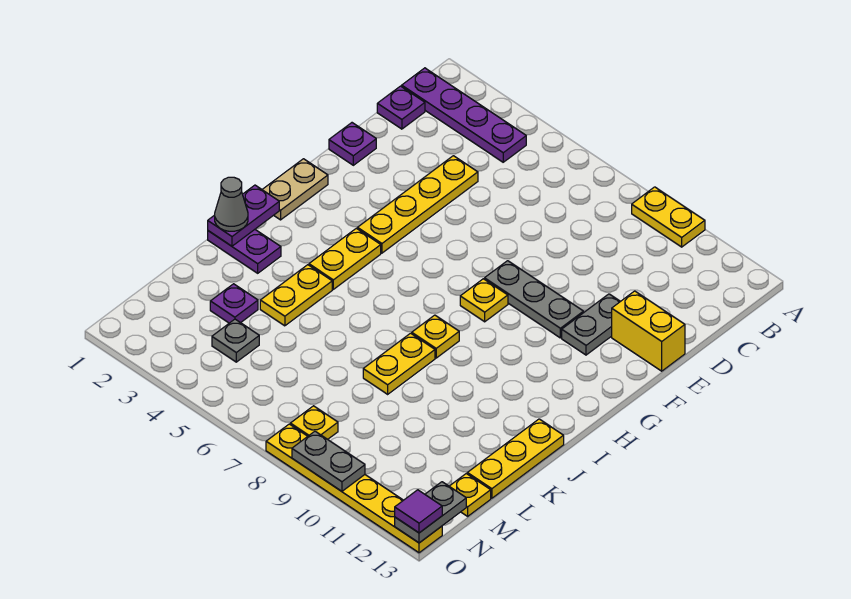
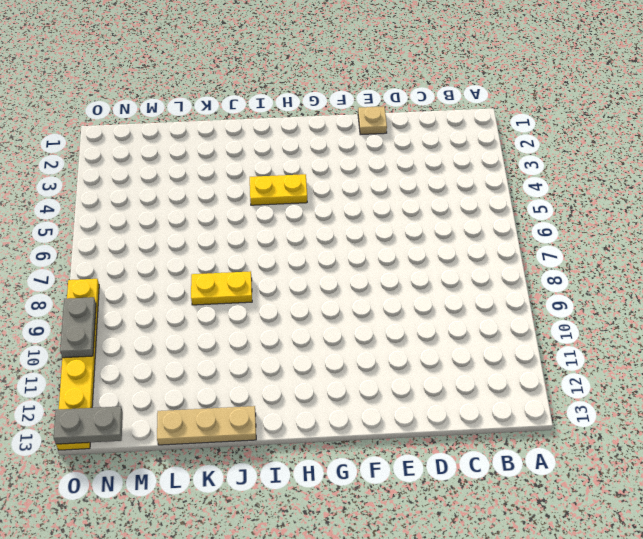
tan 1x1 plate [358,106,387,135] -> purple 1x1 plate [329,123,376,165]
tan 1x3 plate [157,406,256,445] -> yellow 1x3 plate [467,419,564,498]
none -> yellow 1x2 plate [632,187,705,247]
none -> purple 1x4 plate [402,68,526,162]
none -> purple 1x1 plate [377,86,425,129]

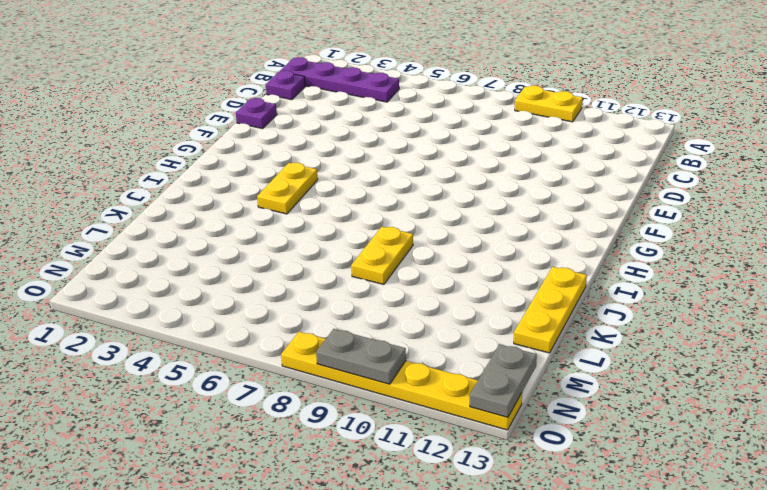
none -> yellow 1x4 plate [357,156,478,253]
none -> grey 1x2 plate [562,294,620,355]
none -> yellow 1x2 brick [612,291,685,371]

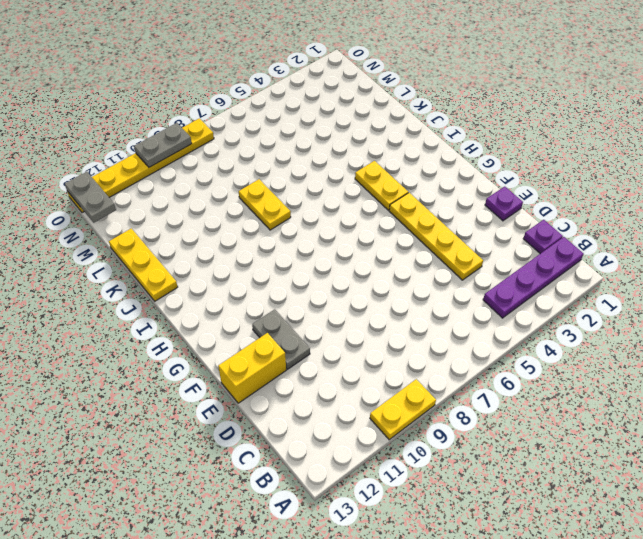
none -> grey 1x3 plate [485,261,584,338]
none -> tan 1x2 plate [262,159,328,220]
none -> yellow 1x1 plate [460,279,508,322]

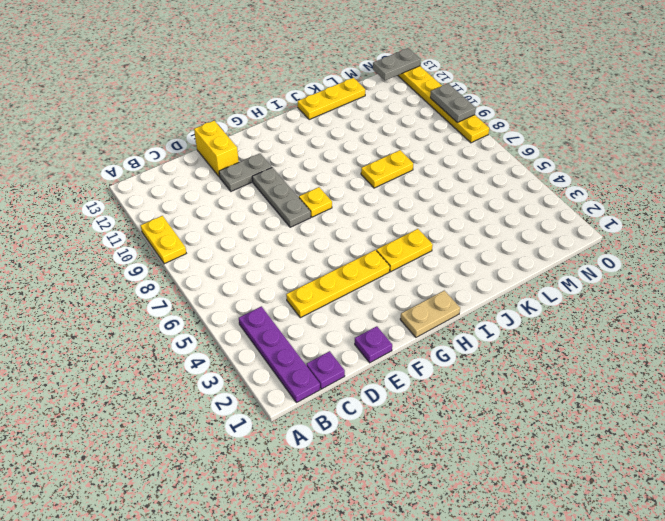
none -> yellow 1x1 plate [412,315,459,358]
none -> purple 1x2 plate [208,230,281,273]
none -> yellow 1x2 plate [260,265,332,326]

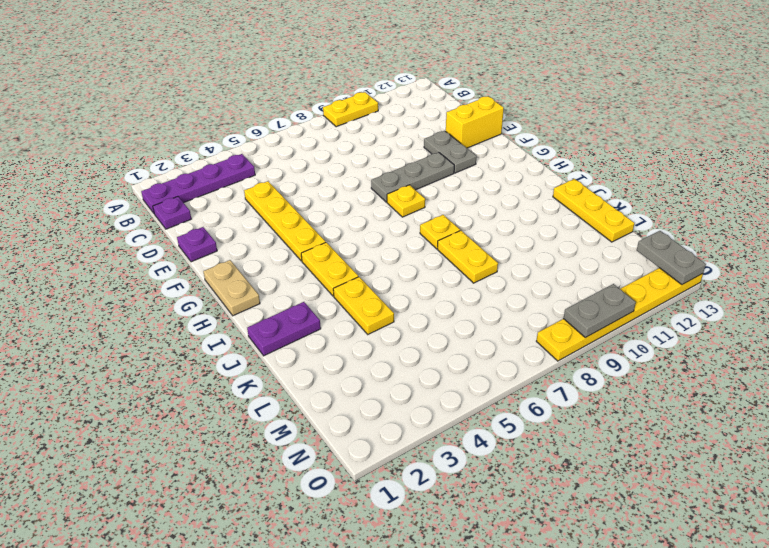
none -> purple 1x1 plate [210,284,258,323]
none -> grey 1x1 plate [212,319,259,362]
none -> yellow 1x1 plate [449,474,491,516]

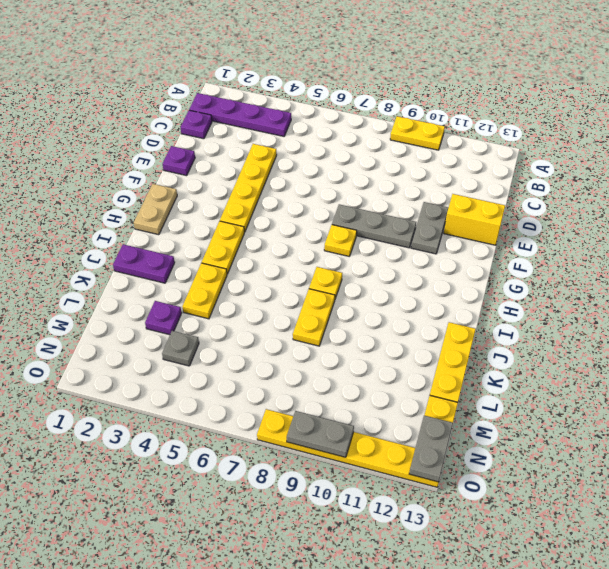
none -> yellow 1x1 plate [290,406,338,439]
none -> purple 1x2 plate [208,185,279,246]
none -> grey 1x1 cone [215,177,248,231]

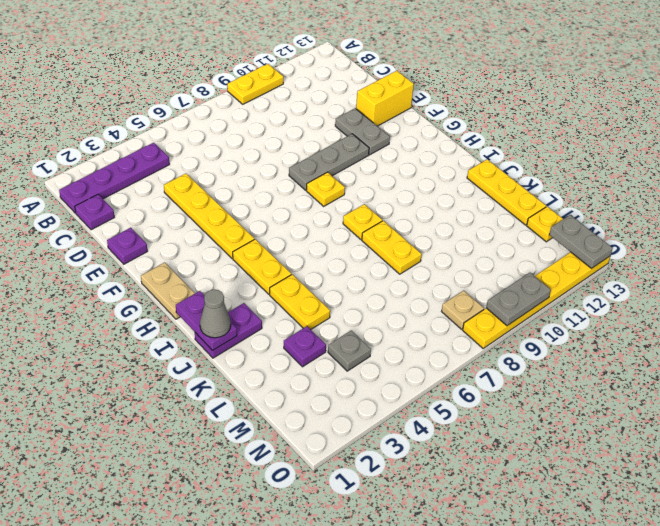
tan 1x1 plate [442,291,484,329] -> yellow 1x1 plate [290,406,338,439]
none -> purple 1x1 tile [395,490,442,533]

